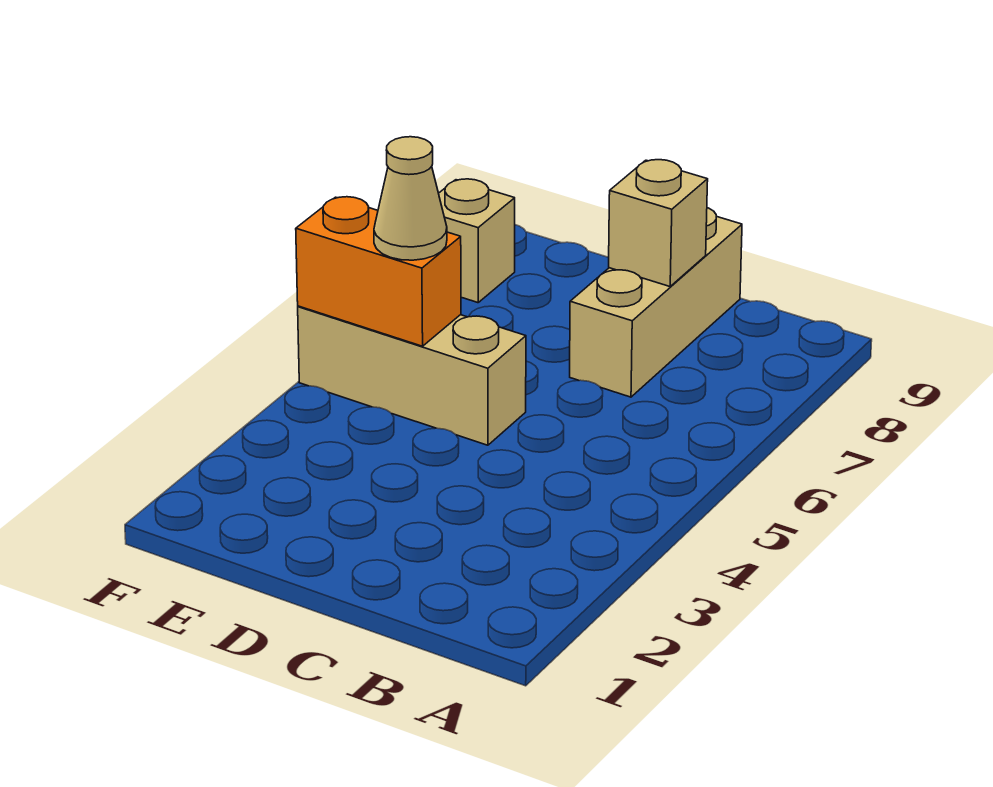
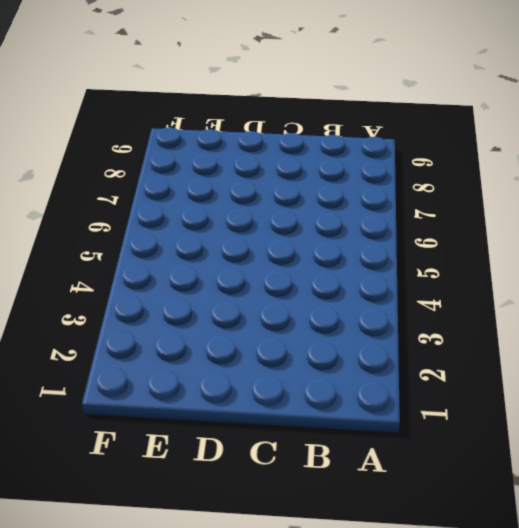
none -> tan 1x3 brick [570,208,742,397]
none -> tan 1x3 brick [298,306,526,445]

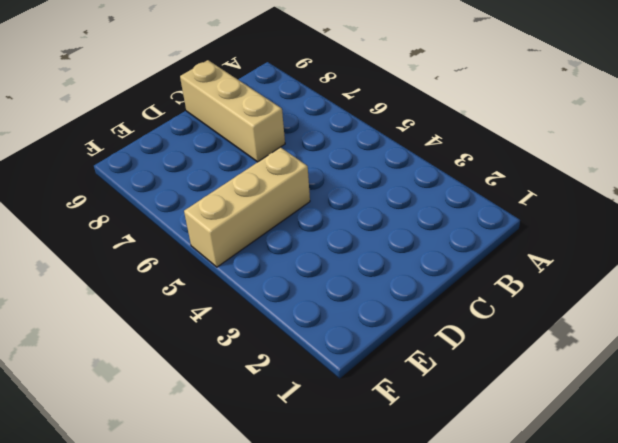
none -> tan 1x1 brick [439,179,515,303]
none -> tan 1x1 brick [609,160,708,286]

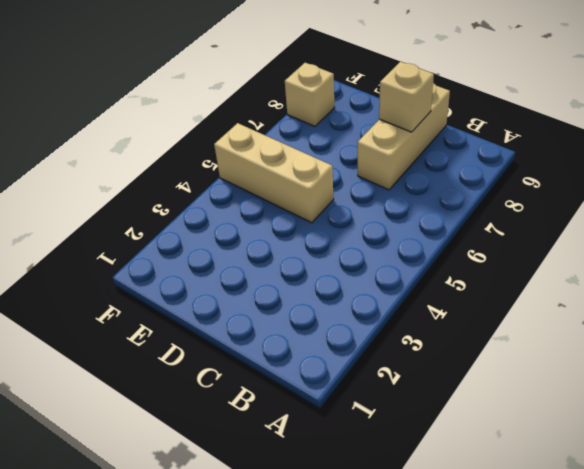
none -> orange 1x2 brick [296,197,461,346]
none -> tan 1x1 cone [374,137,447,260]

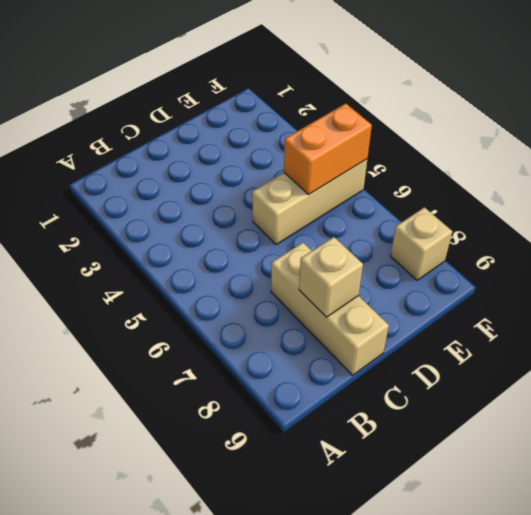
none -> tan 1x1 cone [374,137,447,260]

